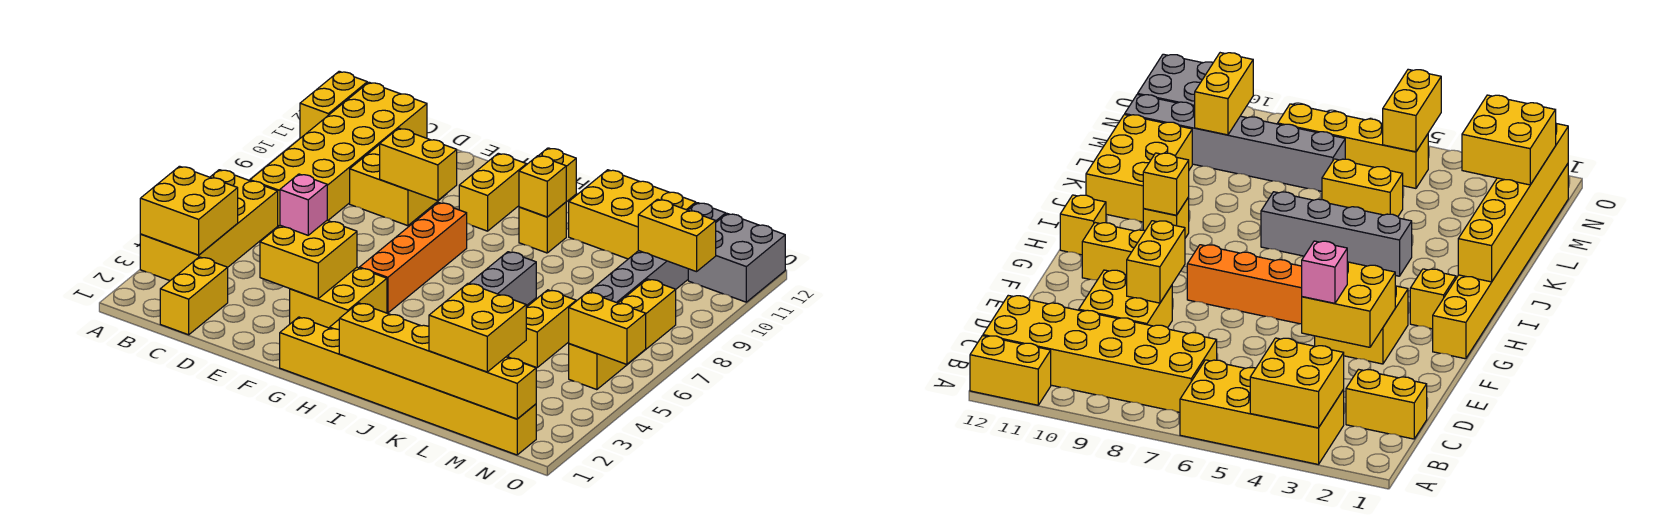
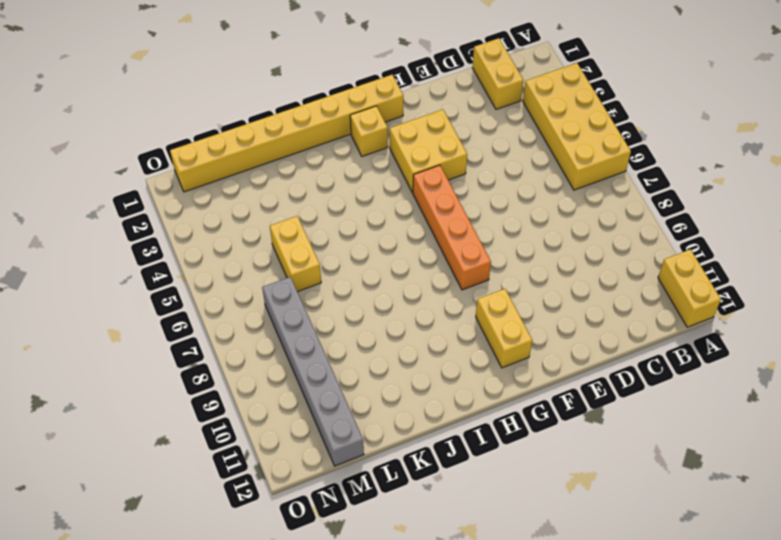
none -> yellow 2x6 brick [250,82,427,226]
none -> yellow 2x2 brick [350,144,446,226]
none -> yellow 1x1 brick [539,148,576,202]

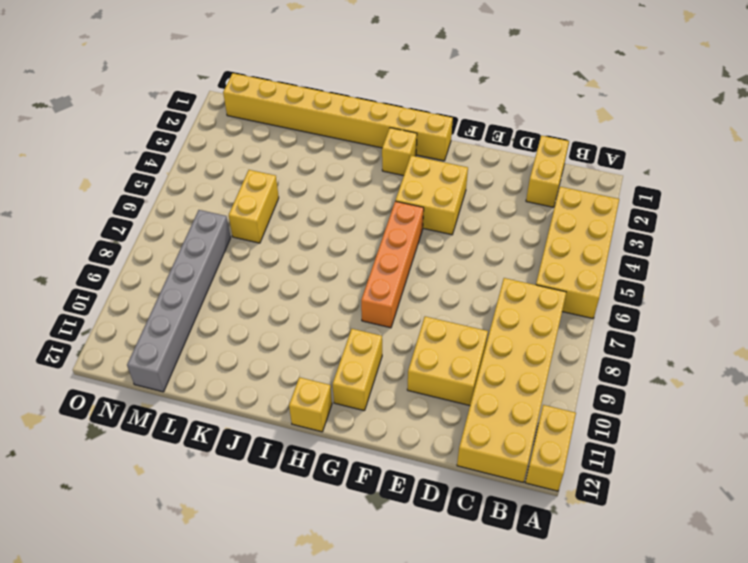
none -> yellow 1x1 brick [519,202,566,253]
none -> grey 1x4 brick [469,252,536,306]
none -> yellow 2x3 brick [569,170,696,259]

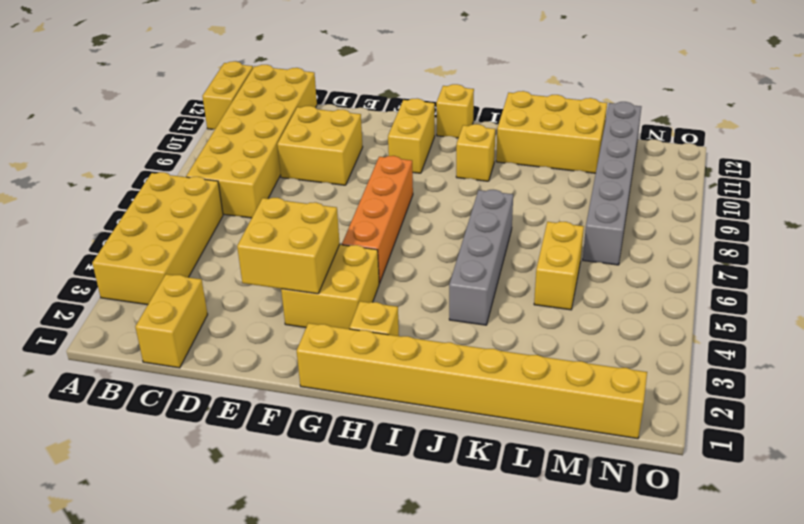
none -> yellow 1x4 brick [569,279,676,390]
none -> grey 2x2 brick [688,214,785,302]
none -> yellow 2x2 brick [140,166,238,255]

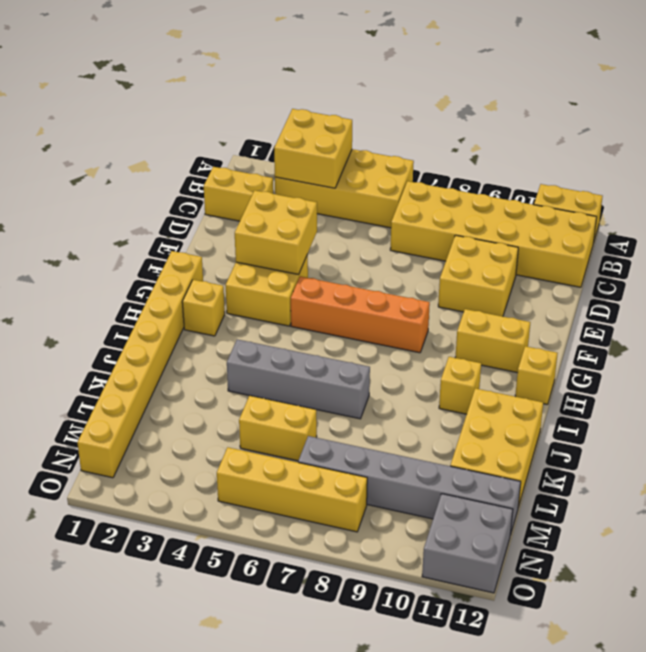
none -> yellow 1x2 brick [380,128,457,201]
none -> yellow 1x6 brick [339,303,536,419]
none -> yellow 1x1 brick [519,156,566,217]

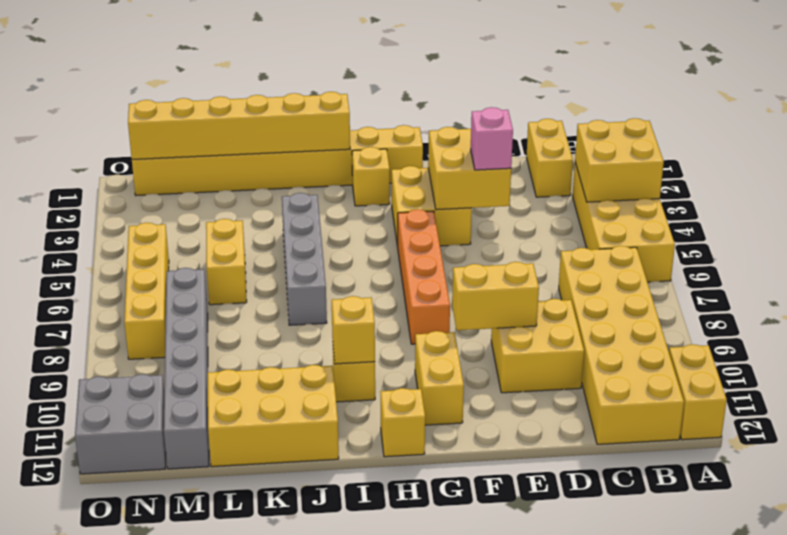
none -> yellow 1x2 brick [638,199,716,272]
none -> yellow 1x2 brick [569,292,646,364]
none -> yellow 2x2 brick [429,283,526,372]

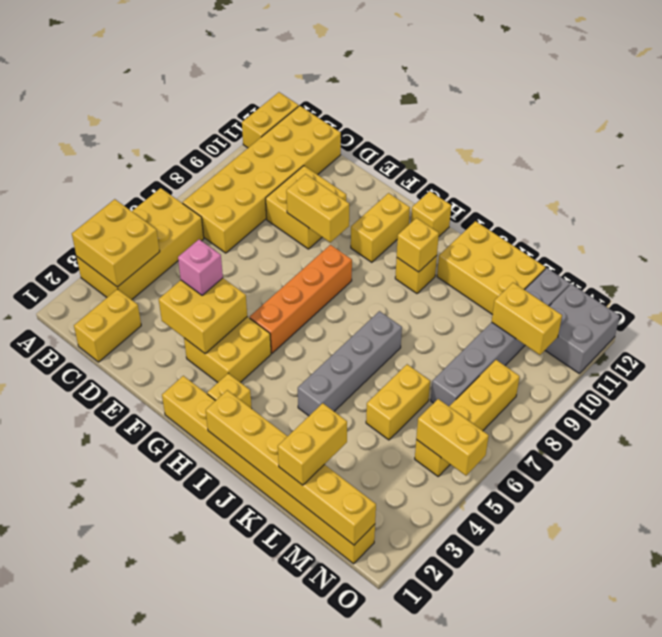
yellow 1x2 brick [278,403,347,485] -> yellow 2x2 brick [429,283,526,372]

